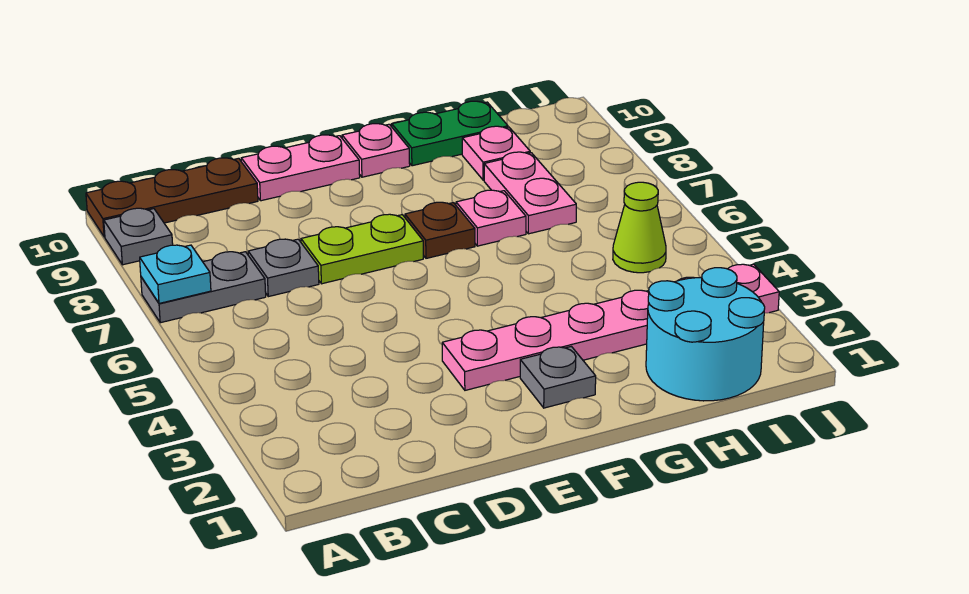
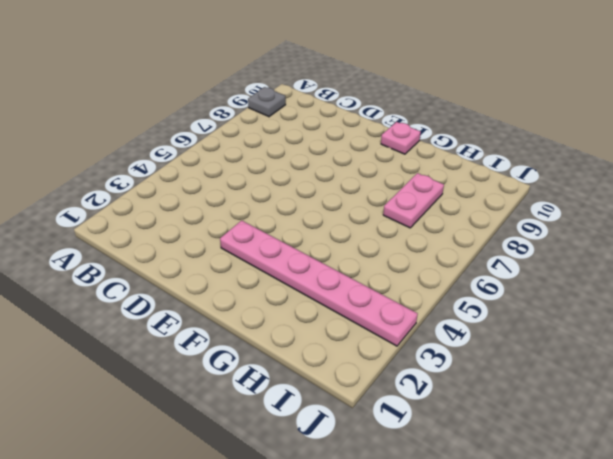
none -> grey 1x2 plate [141,252,266,323]
none -> brown 1x3 plate [86,158,258,237]
none -> grey 1x1 plate [248,239,319,297]

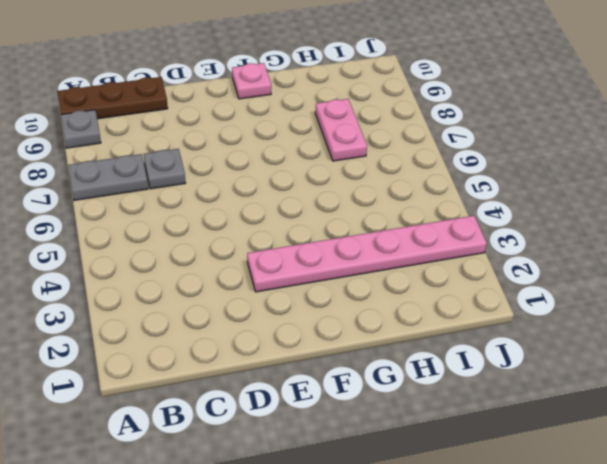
none -> lime 1x2 plate [301,214,423,284]
none -> pink 1x2 plate [241,135,360,201]
none -> grey 1x1 plate [520,346,596,408]

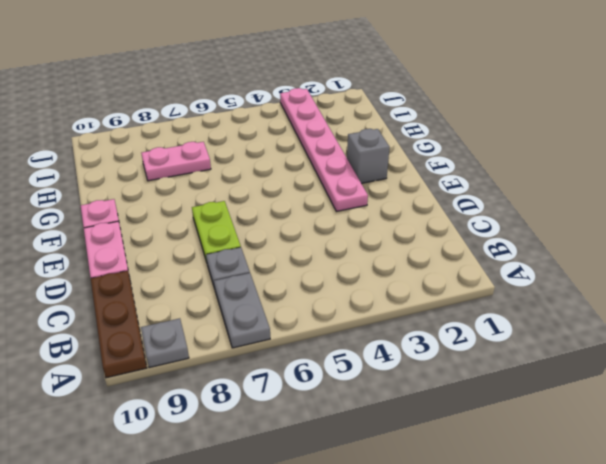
grey 1x1 brick [347,129,390,184] -> grey 1x1 plate [520,346,596,408]
none -> brown 1x1 plate [405,202,475,258]
none -> pink 1x1 plate [456,190,526,246]
none -> green 1x2 plate [392,101,508,166]

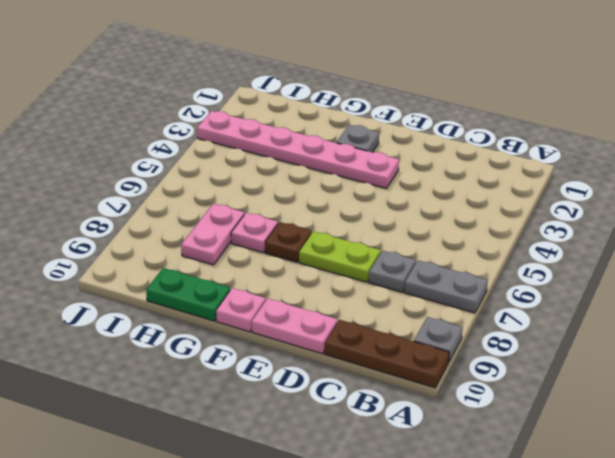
none -> cyan 2x2 round brick [646,268,765,401]
none -> pink 1x1 plate [462,126,530,180]
none -> lime 1x1 cone [613,182,666,273]

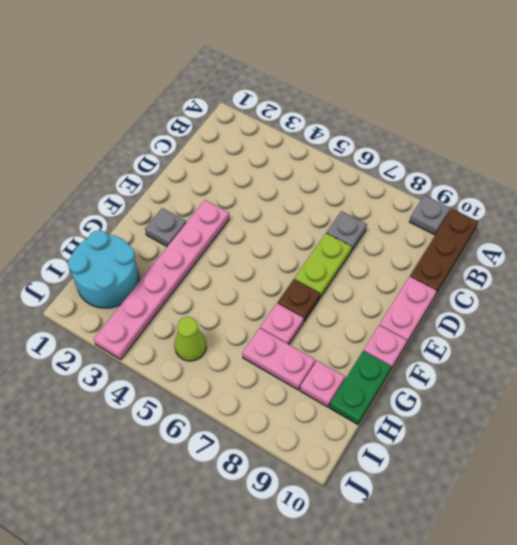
none -> grey 1x2 plate [141,252,266,323]
none -> cyan 1x1 plate [140,245,211,303]

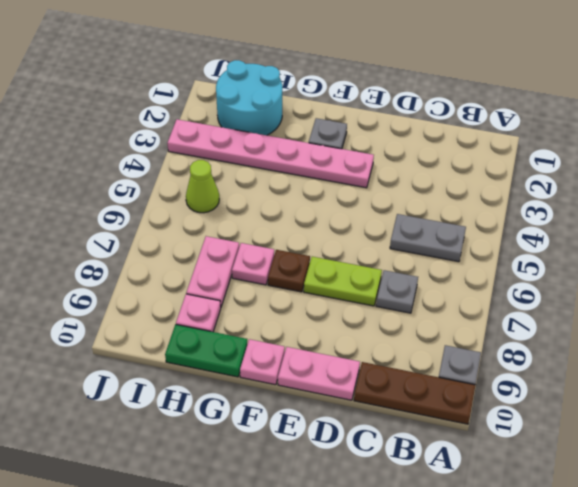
grey 1x2 plate [390,214,466,262] -> grey 1x2 plate moved to [141,252,266,323]
none -> cyan 1x1 plate [140,245,211,303]

